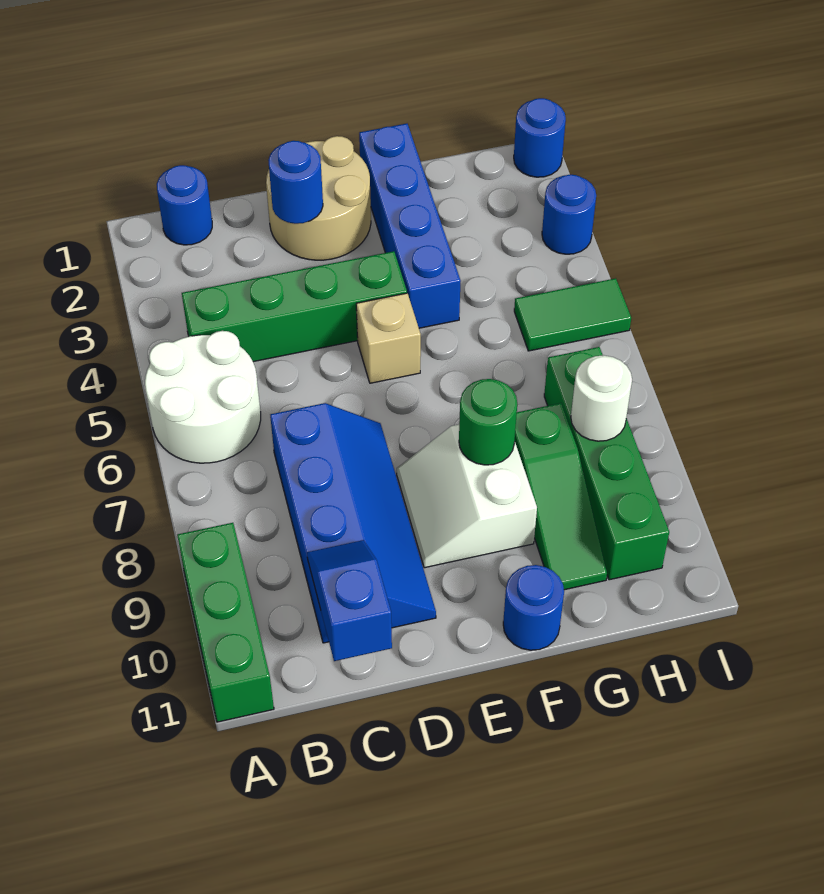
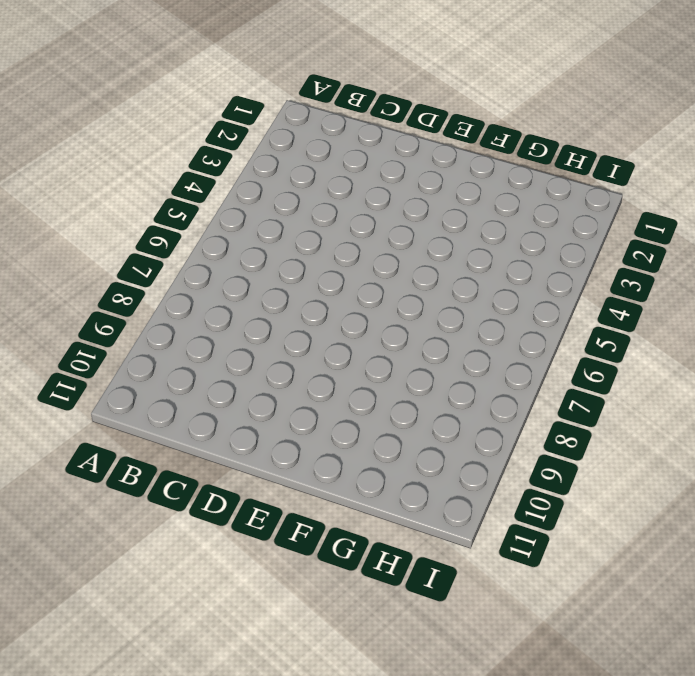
none -> white 2x2 round brick [145,331,261,463]
none -> green 1x3 brick [177,523,274,722]
none -> blue 1x1 round brick [157,165,212,245]

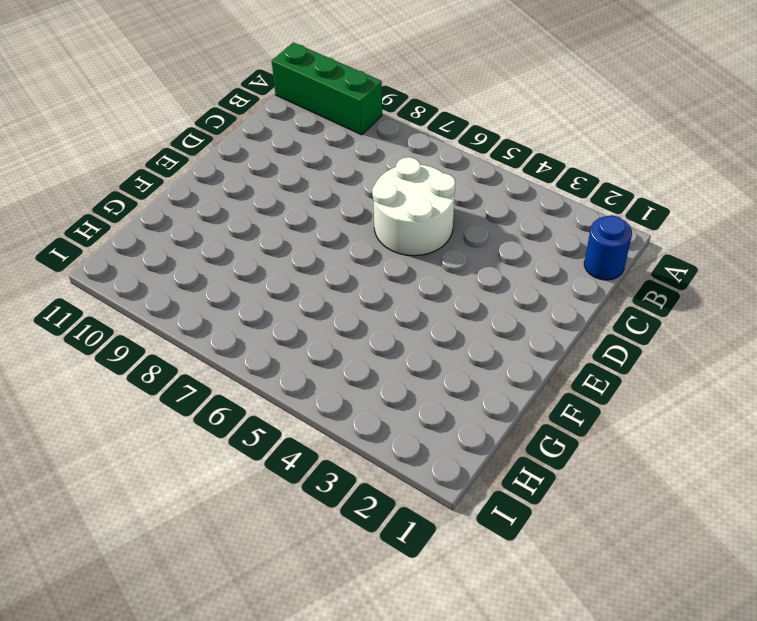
white 2x2 round brick [372,157,456,256] -> white 2x2 round brick moved to [145,331,261,463]
none -> green 1x4 brick [182,251,407,362]
none -> blue 2x4 slope [270,403,436,643]
none -> tan 2x2 round brick [266,136,371,260]

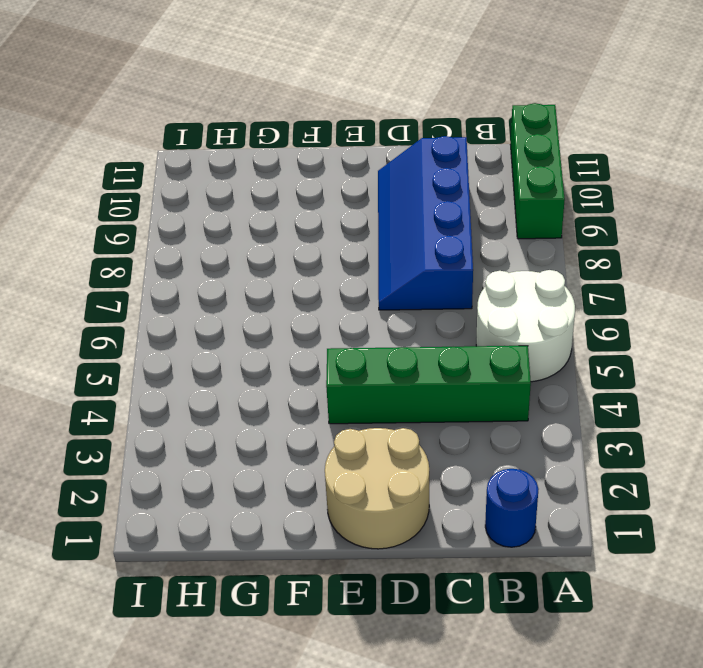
none -> tan 1x1 brick [356,293,421,383]
none -> white 2x2 slope [397,424,537,568]
none -> blue 1x4 brick [359,124,461,328]

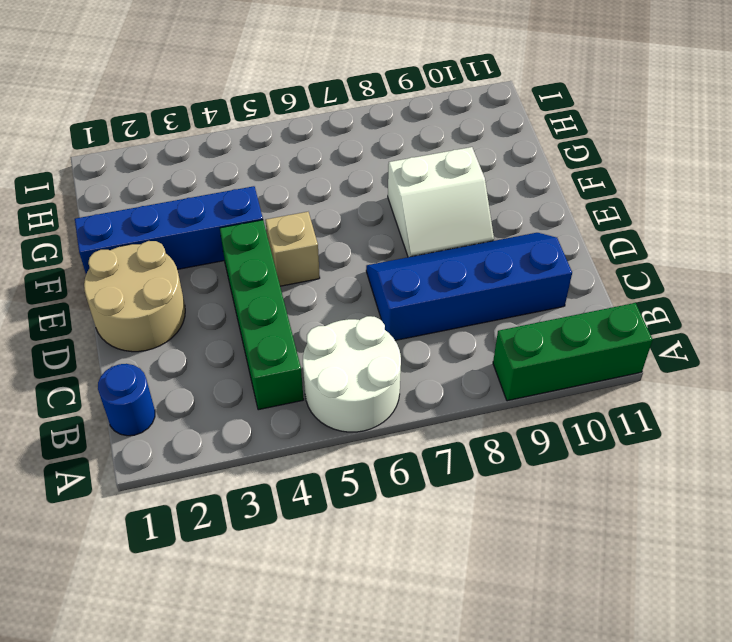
none -> blue 1x1 round brick [503,565,564,650]
none -> green 1x3 slope [515,403,607,590]
none -> green 1x2 tile [514,278,631,351]

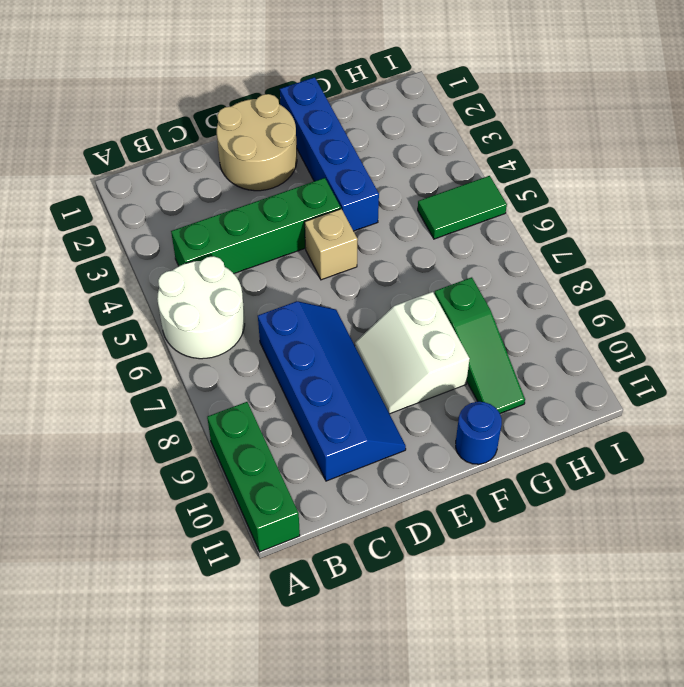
none -> blue 1x1 round brick [157,165,212,245]
none -> green 1x4 brick [544,347,669,580]
none -> blue 1x1 round brick [514,98,566,177]

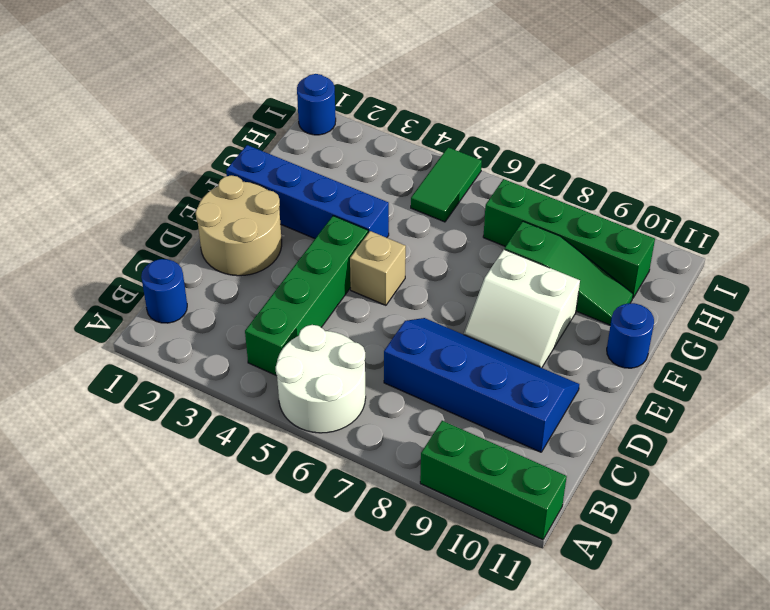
none -> blue 1x1 round brick [542,175,596,254]
none -> blue 1x2 slope [307,540,392,661]
none -> blue 1x1 round brick [268,141,323,224]

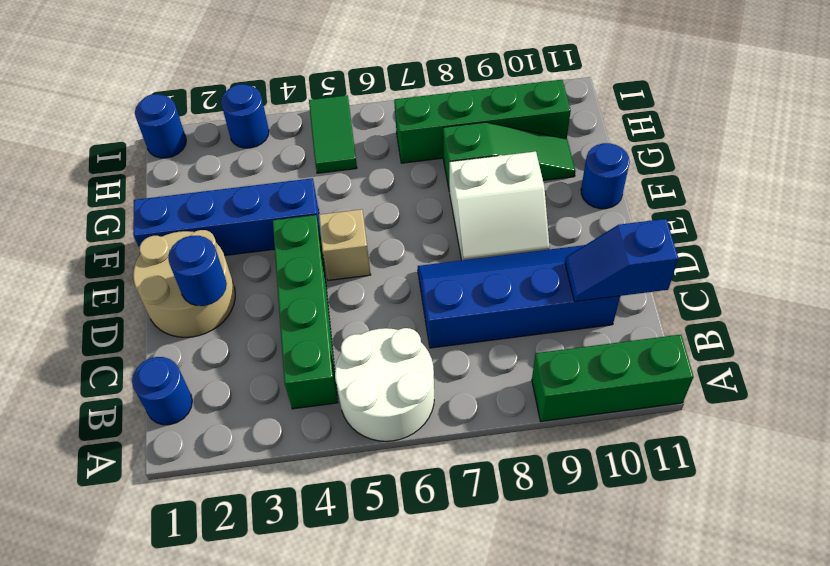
none -> green 1x1 round brick [459,379,517,465]
none -> white 1x1 round brick [571,355,632,441]

